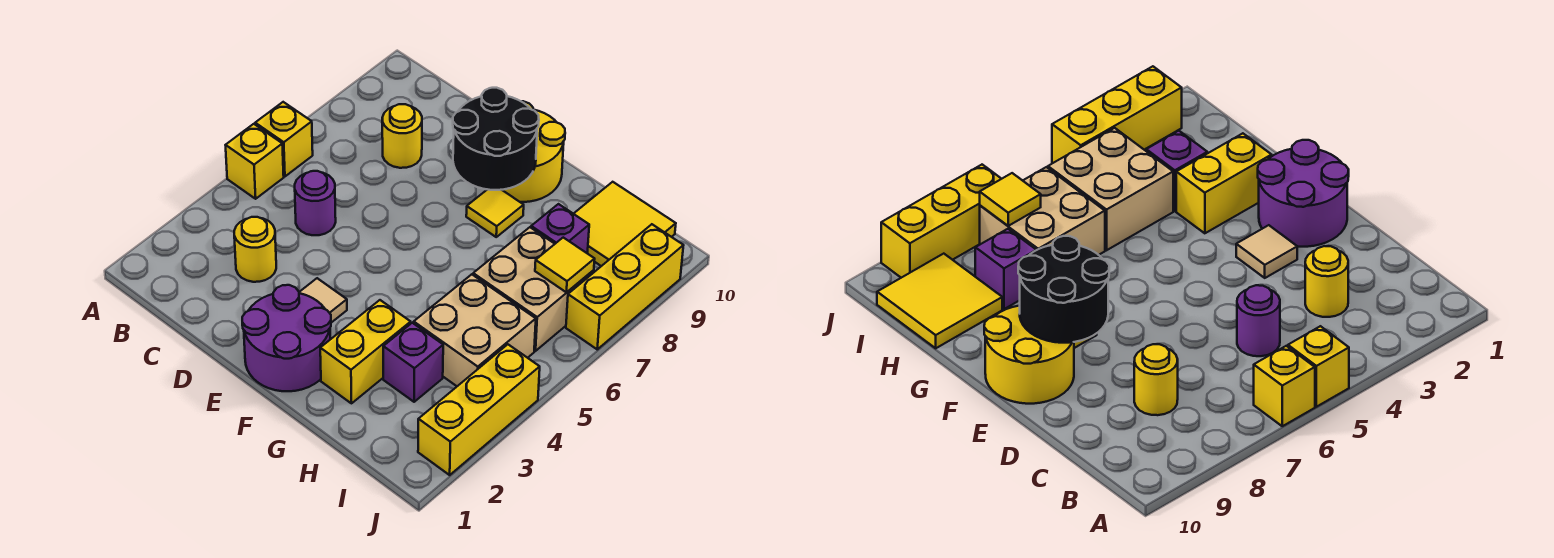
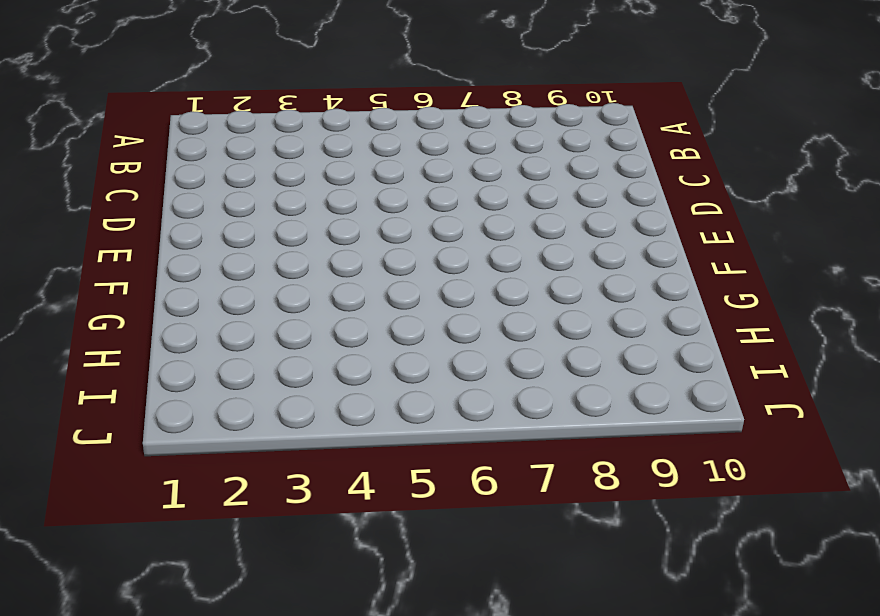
none -> yellow 1x1 brick [226,124,284,199]
none -> yellow 1x1 brick [255,102,313,176]
none -> yellow 1x1 round brick [234,217,276,282]

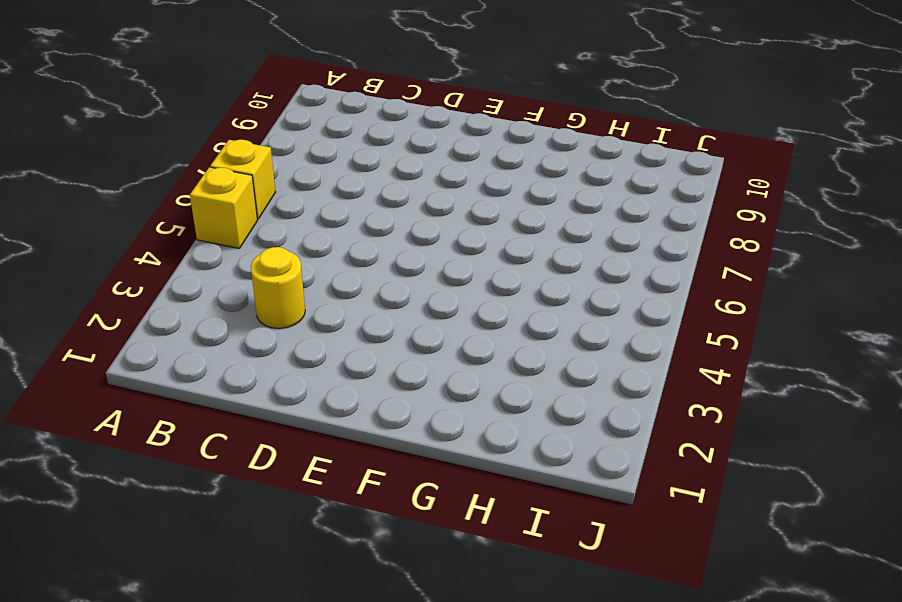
none -> purple 1x1 round brick [295,171,336,235]
none -> yellow 1x1 round brick [382,104,422,168]
none -> purple 2x2 round brick [242,285,331,391]

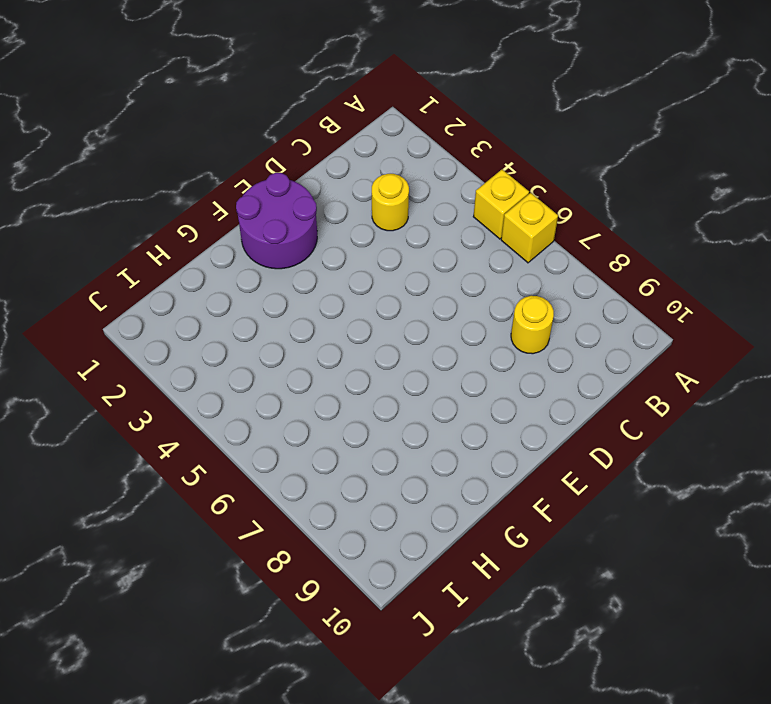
none -> purple 1x1 round brick [295,171,336,235]
none -> tan 1x1 tile [299,278,347,323]
none -> yellow 2x2 round brick [503,101,565,202]

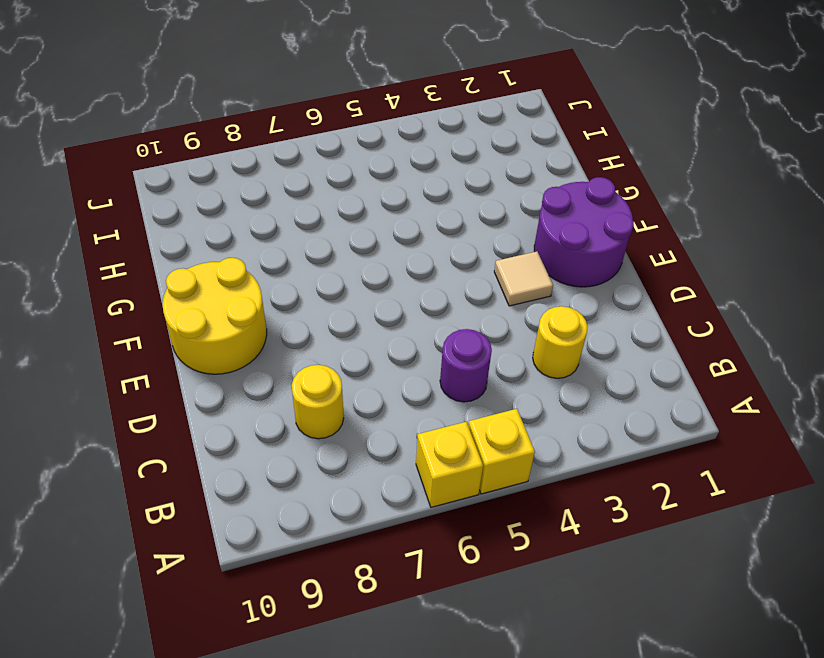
none -> yellow 1x1 tile [466,189,524,237]
none -> yellow 1x2 brick [320,300,411,403]
none -> purple 1x1 brick [383,323,443,402]

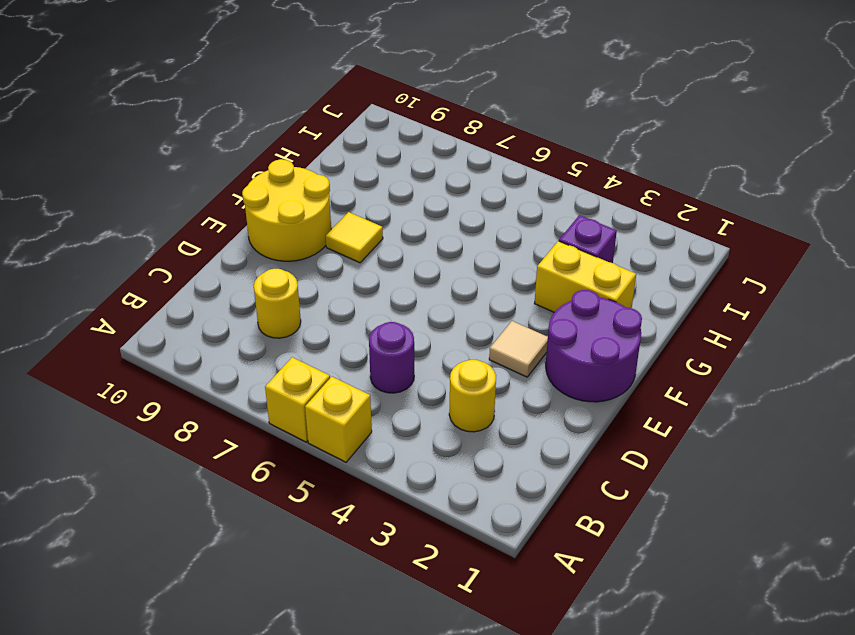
none -> tan 2x2 brick [414,274,536,386]
none -> tan 2x2 brick [473,227,594,351]
none -> purple 1x1 brick [531,204,589,253]

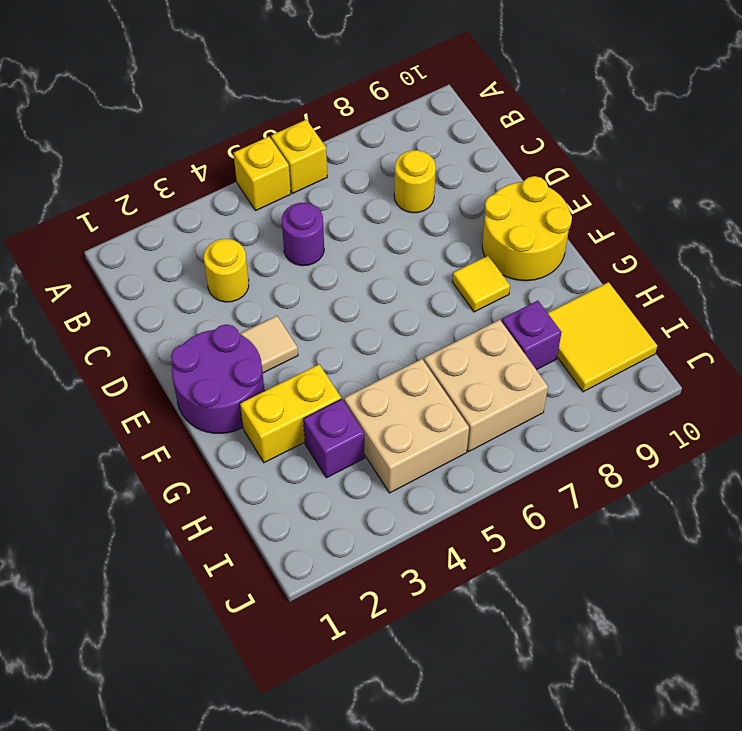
none -> yellow 1x3 brick [418,344,540,475]
none -> yellow 1x3 brick [566,224,684,349]
none -> black 2x2 round brick [453,88,539,190]

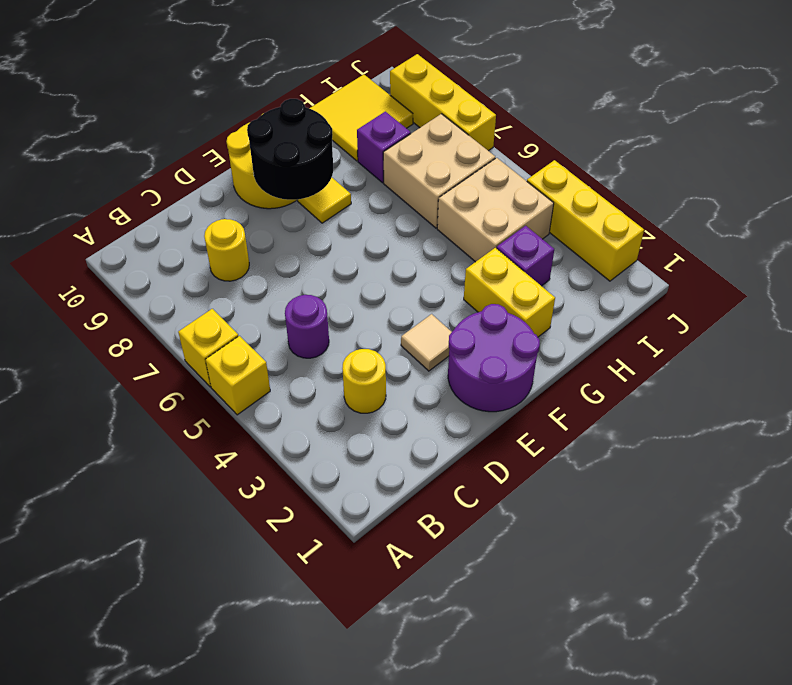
none -> yellow 1x1 tile [535,238,595,292]

